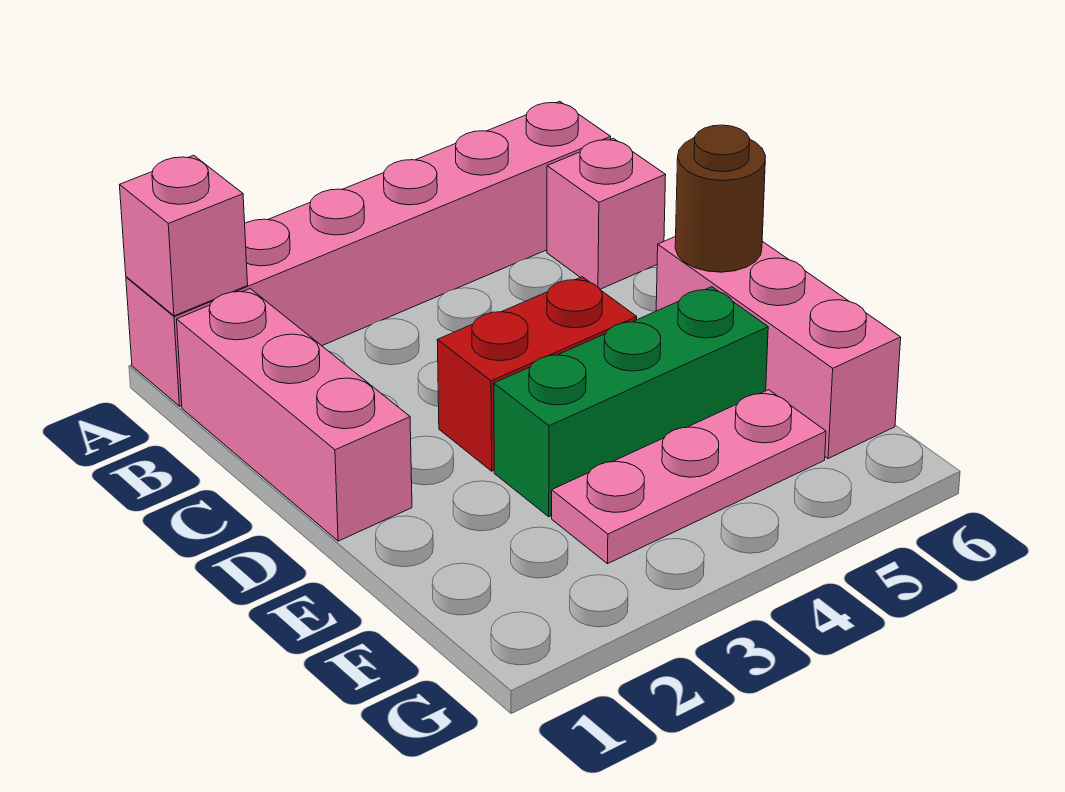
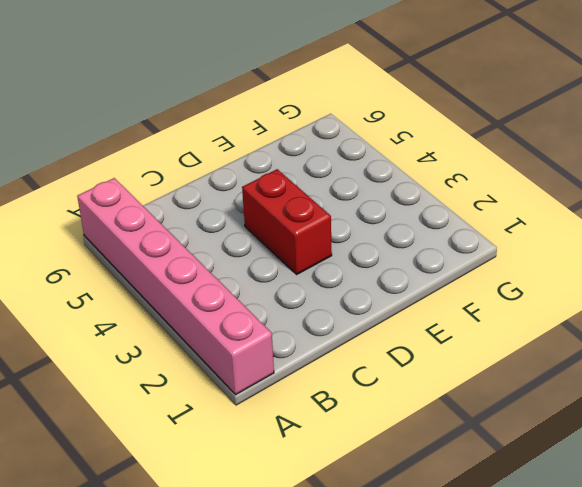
none -> pink 1x3 brick [177,289,412,541]
none -> pink 1x1 brick [547,138,666,289]

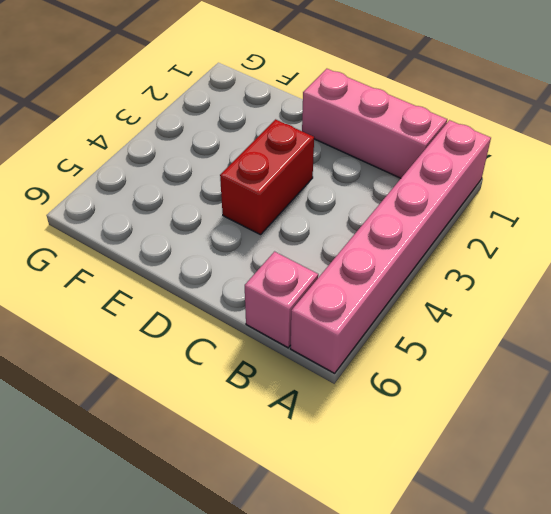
none -> pink 1x3 brick [656,236,901,459]
none -> green 1x3 brick [494,287,768,517]

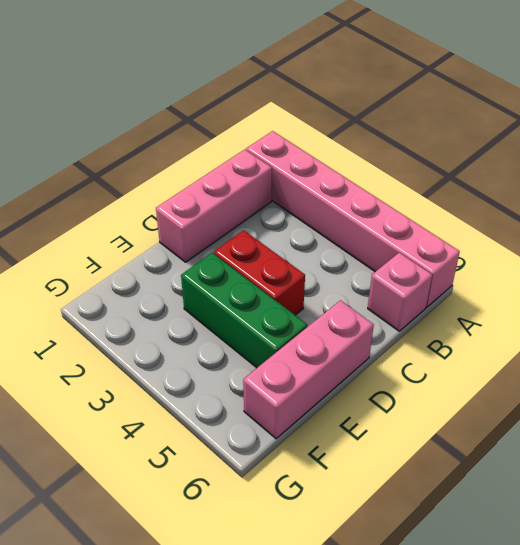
none -> pink 1x3 plate [552,390,826,564]
none -> pink 1x1 brick [120,155,248,316]

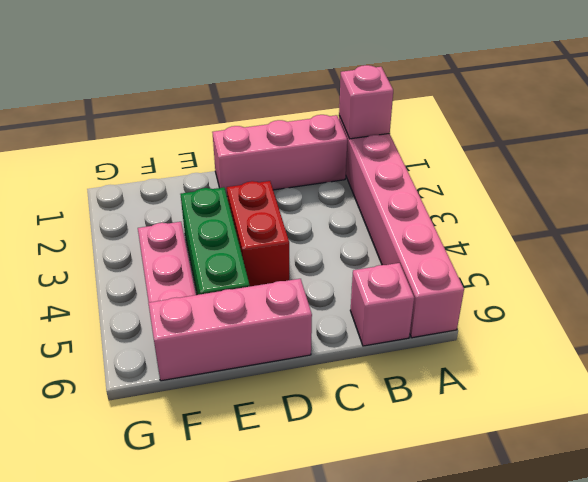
none -> brown 1x1 round brick [675,125,766,272]

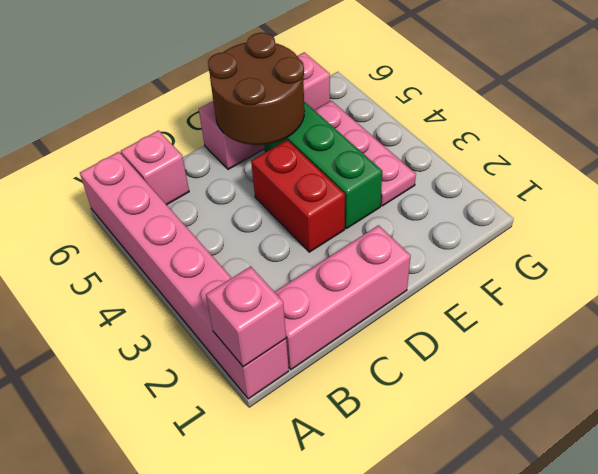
brown 2x2 round brick [208,33,304,145] -> brown 1x1 round brick [675,125,766,272]

